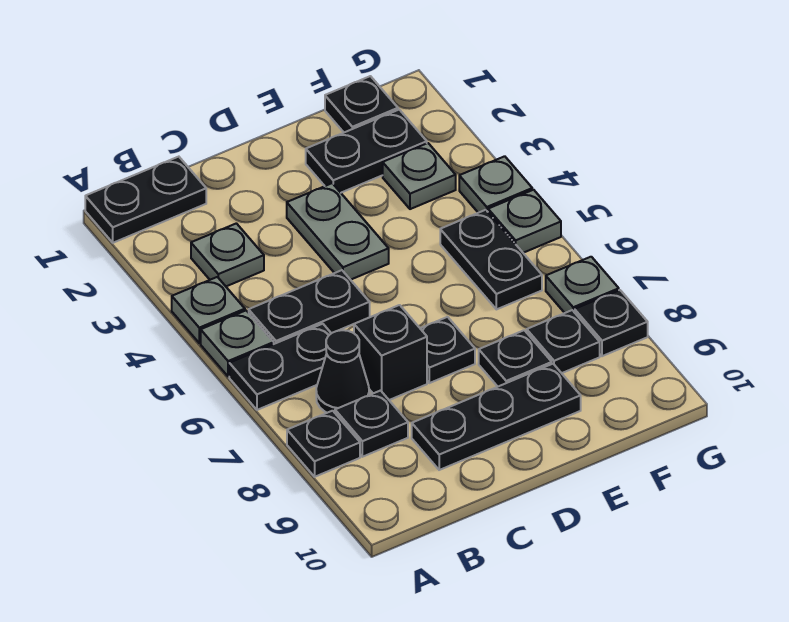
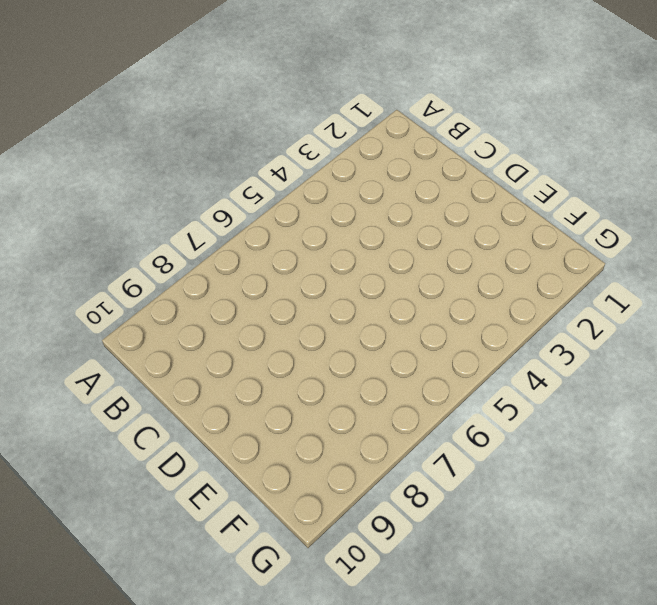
none -> black 1x2 plate [85,157,206,243]
none -> grey 1x1 plate [172,277,245,343]
none -> grey 1x1 plate [201,311,274,377]

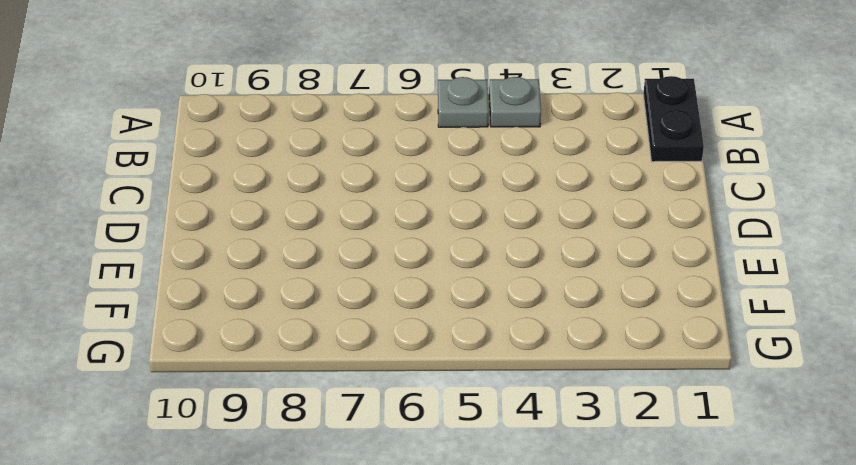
none -> black 1x2 plate [229,324,331,410]
none -> black 1x1 plate [287,411,360,477]
none -> grey 1x1 plate [191,223,264,286]

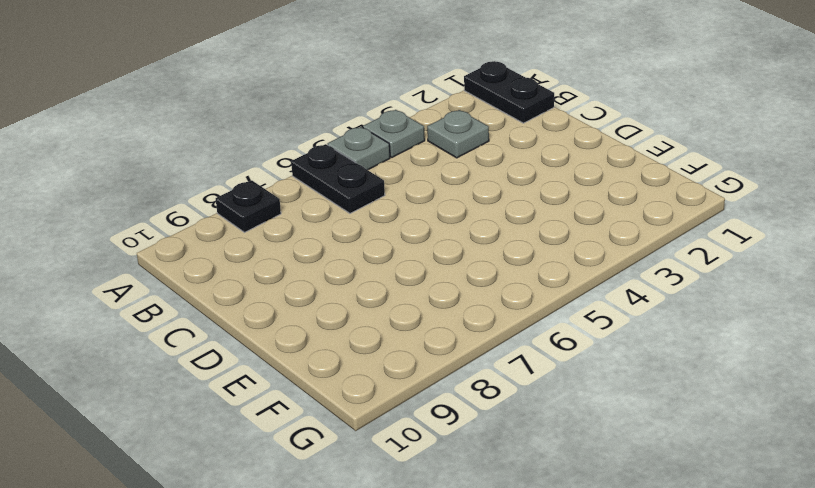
none -> black 1x2 plate [249,270,370,344]
none -> black 1x1 cone [316,330,369,413]
none -> black 1x1 plate [335,391,408,457]

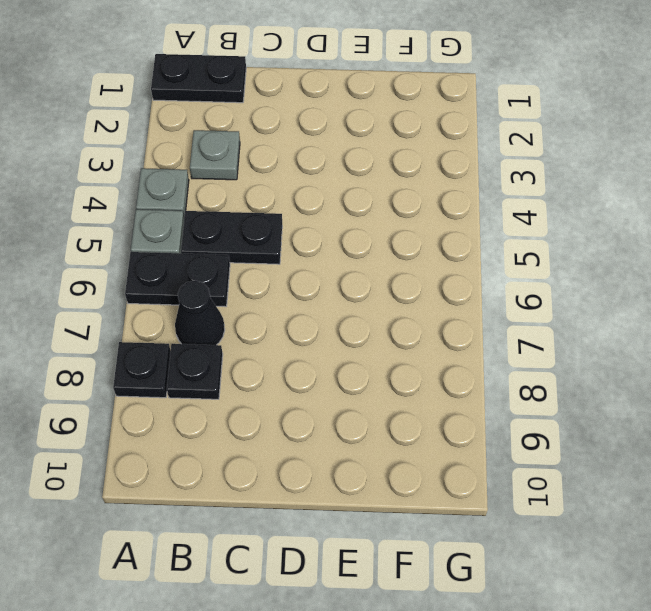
none -> black 1x1 brick [354,305,427,400]
none -> black 1x3 plate [412,364,581,470]
none -> grey 1x2 plate [287,183,389,280]

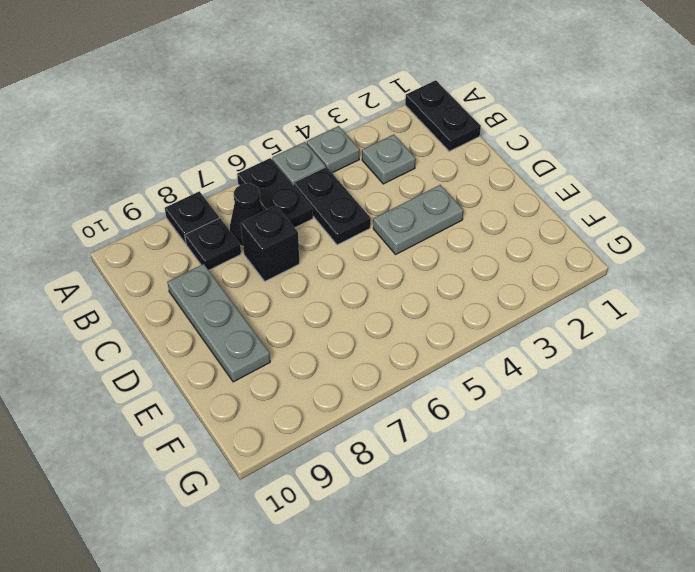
grey 1x3 plate [167,264,270,382] -> black 1x3 plate [412,364,581,470]
none -> black 1x1 plate [420,317,475,383]
none -> black 1x2 plate [306,110,427,193]
none -> black 1x1 plate [479,330,552,387]

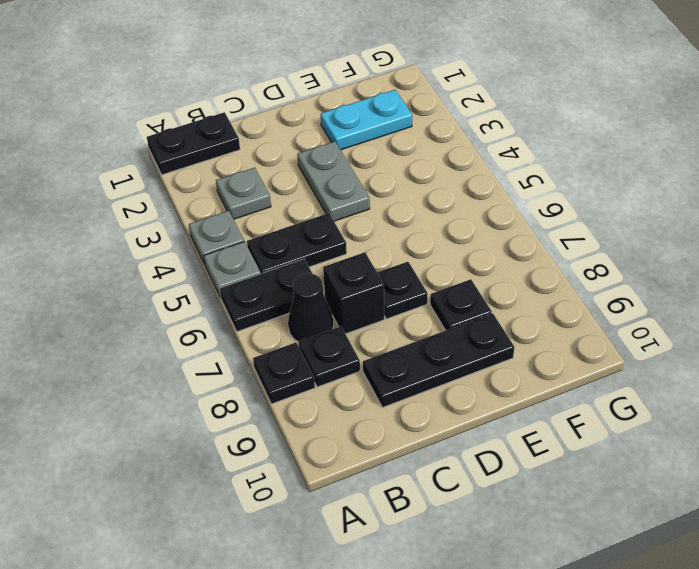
cyan 1x2 plate [321,90,412,150] -> black 1x2 plate [306,110,427,193]
none -> black 1x1 plate [325,76,398,132]
none -> grey 1x1 plate [383,143,456,209]
none -> black 1x2 plate [440,210,542,309]

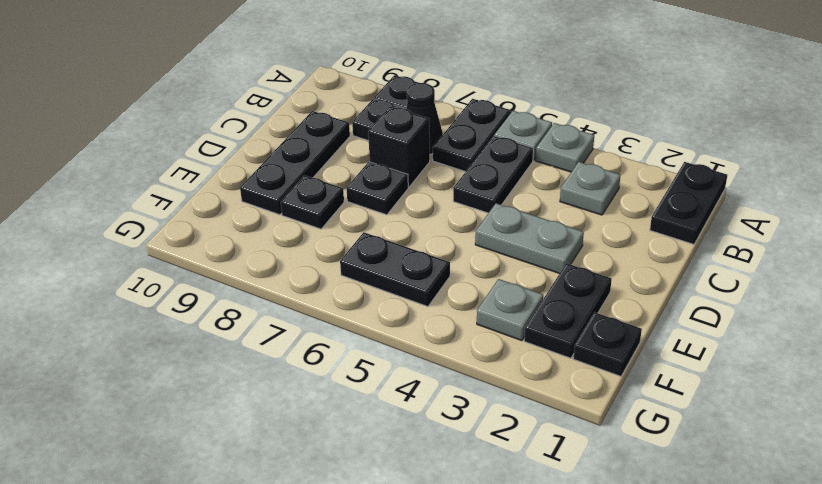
none -> black 1x1 plate [527,310,600,373]
none -> grey 1x1 plate [459,156,532,213]
none -> grey 1x1 plate [488,190,561,253]

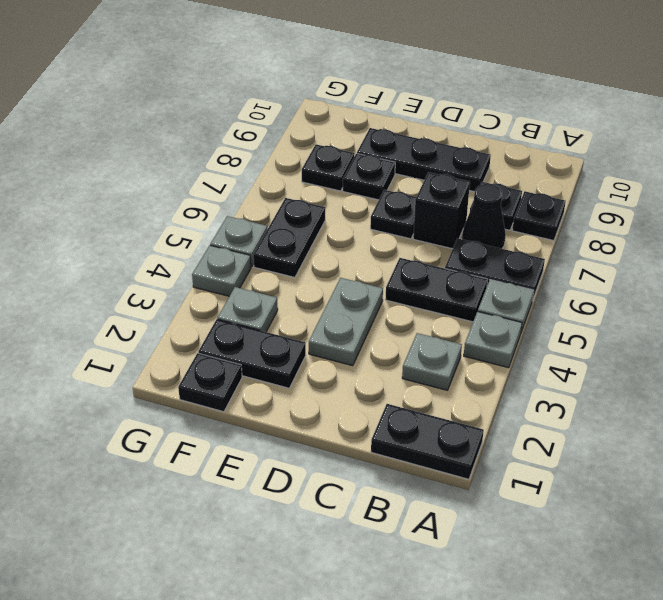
none -> grey 1x1 plate [546,257,619,313]
none -> black 1x1 plate [575,290,648,356]

